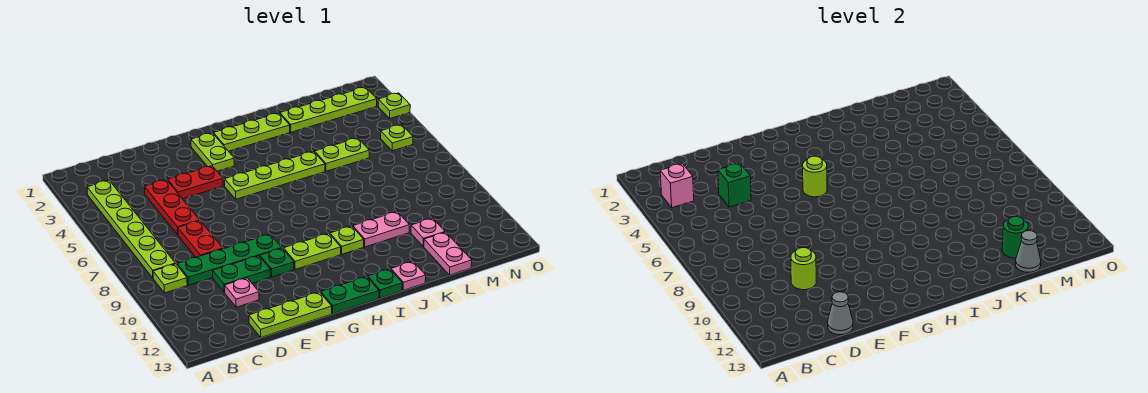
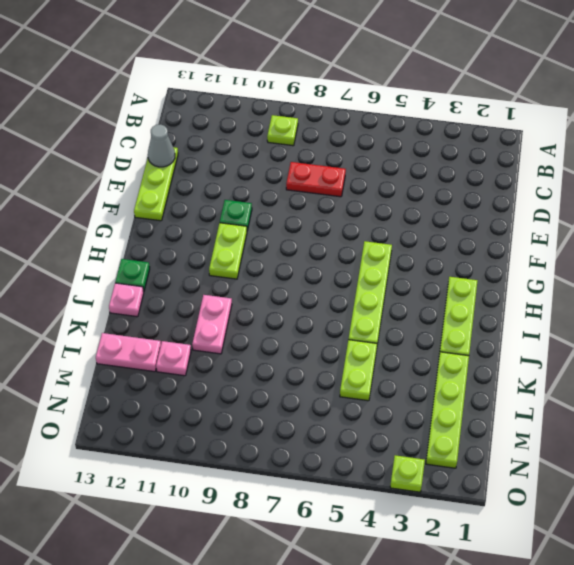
none -> lime 1x6 plate [87,180,175,278]
none -> green 1x4 plate [177,234,282,285]
none -> red 1x3 plate [144,180,200,234]
none -> green 1x2 plate [213,256,271,292]

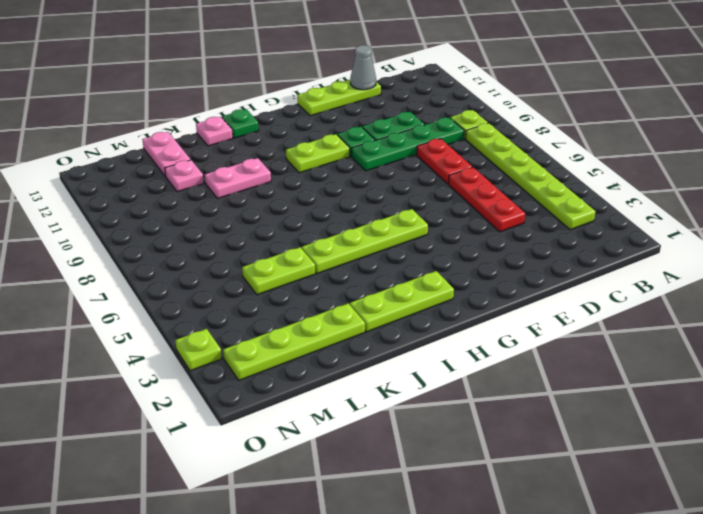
none -> pink 1x1 plate [225,278,259,307]
none -> red 1x2 plate [168,166,223,199]
none -> lime 1x2 plate [191,133,234,171]
none -> green 1x2 plate [321,277,379,314]

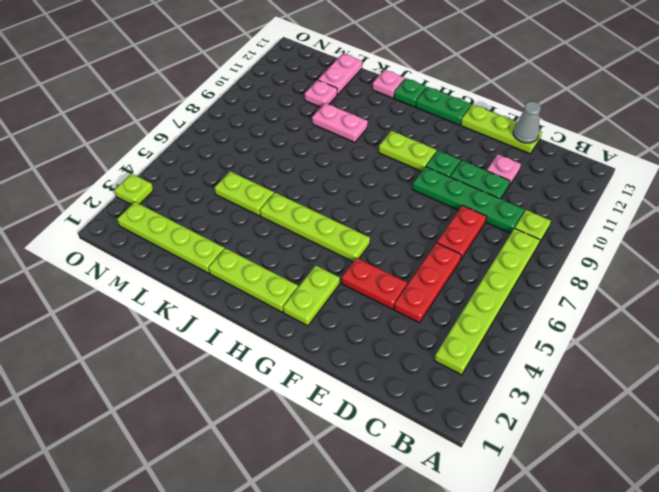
none -> lime 1x1 plate [330,226,364,254]
none -> lime 1x1 plate [381,125,413,151]
none -> pink 1x1 brick [660,164,694,208]
none -> green 1x1 brick [718,163,751,207]

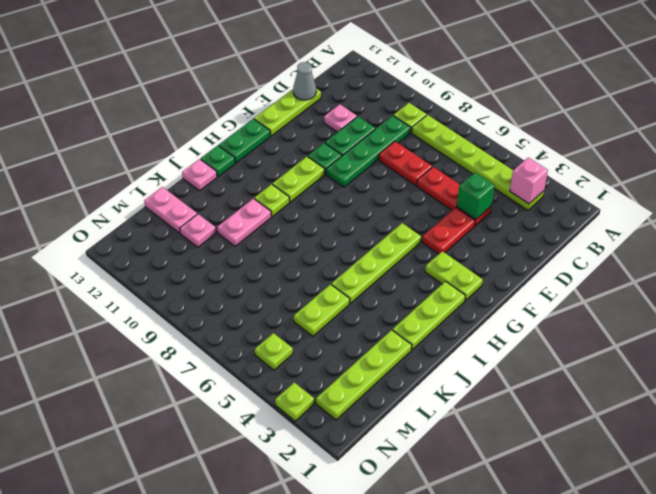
none -> lime 1x1 round brick [791,248,816,290]
none -> lime 1x1 round brick [803,156,827,197]
none -> green 1x1 round brick [1002,216,1028,258]
none -> grey 1x1 cone [1016,231,1041,272]

